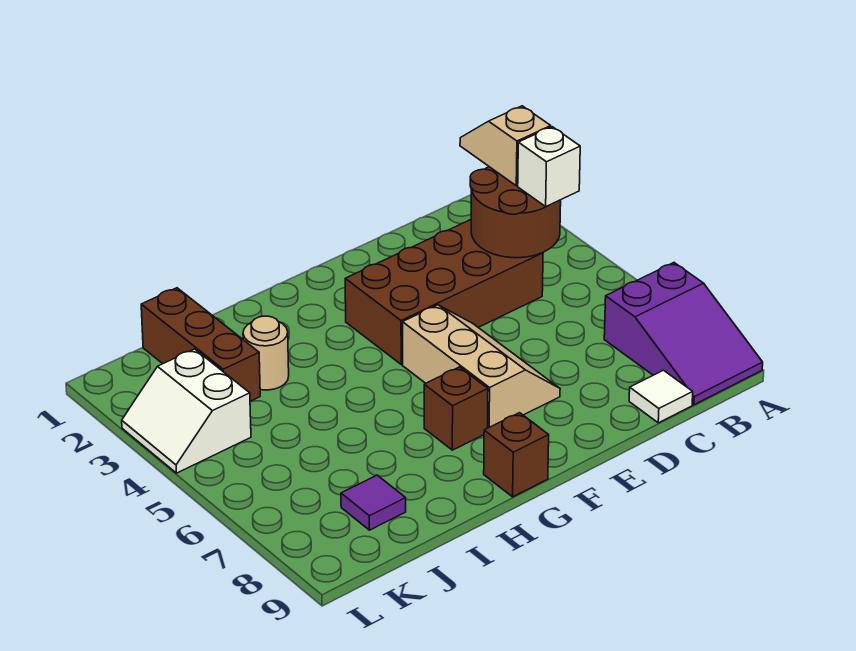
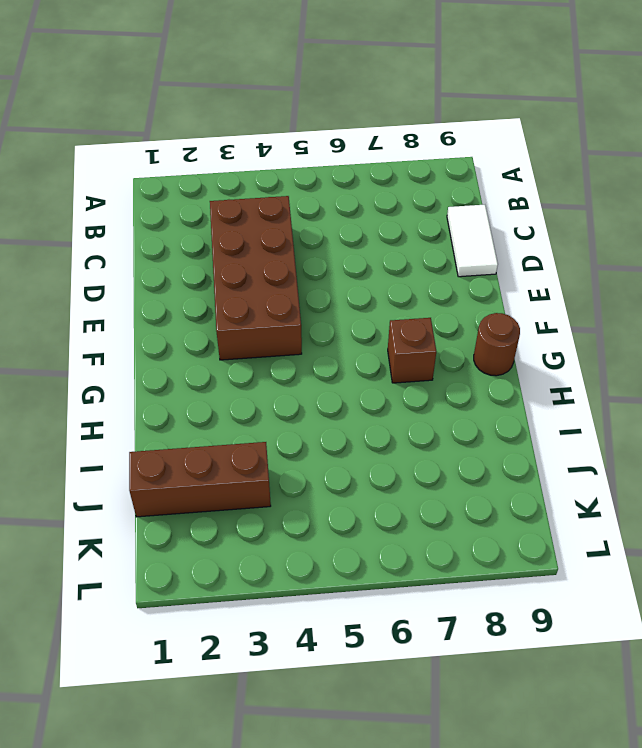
white 1x2 tile [447,205,498,277] -> white 1x1 tile [629,370,693,423]
brown 1x1 round brick [474,313,520,376] -> brown 1x1 brick [484,413,549,497]
none -> purple 2x3 slope [604,263,763,405]
none -> tan 2x3 slope [402,305,560,428]
none -> tan 1x1 round brick [243,316,289,390]

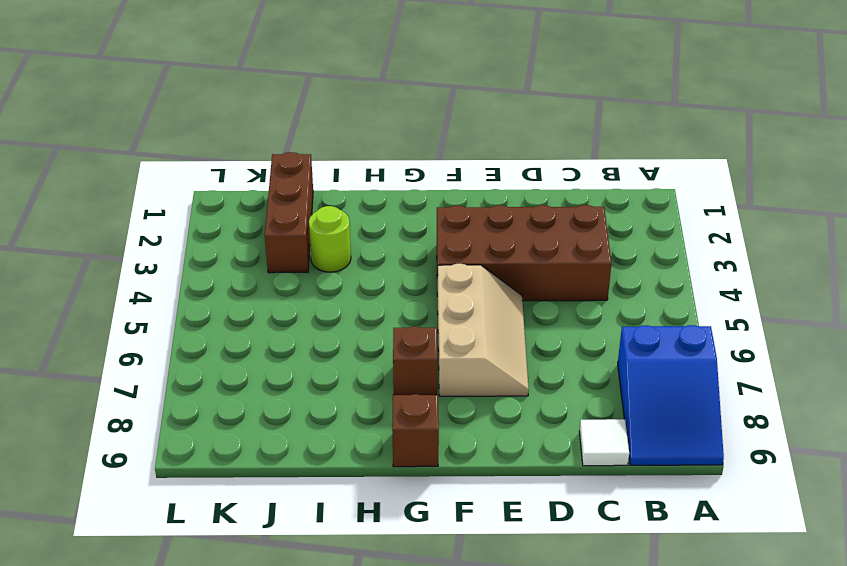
blue 2x3 slope [618,325,724,465] -> purple 2x3 slope [604,263,763,405]
lime 1x1 round brick [309,206,351,272] -> tan 1x1 round brick [243,316,289,390]
none -> purple 1x1 tile [341,475,406,530]
none -> white 2x2 slope [122,349,251,473]
none -> brown 2x2 round brick [470,167,561,258]

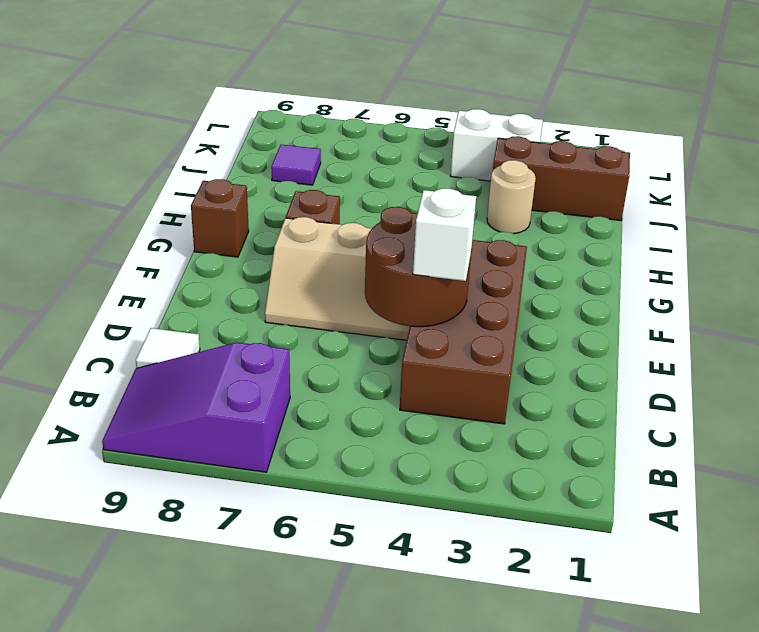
brown 2x2 round brick [365,207,471,327] -> brown 2x2 round brick moved to [470,167,561,258]
white 1x1 brick [413,189,476,281] -> white 1x1 brick moved to [518,127,580,207]
none -> tan 1x2 slope [460,106,551,186]

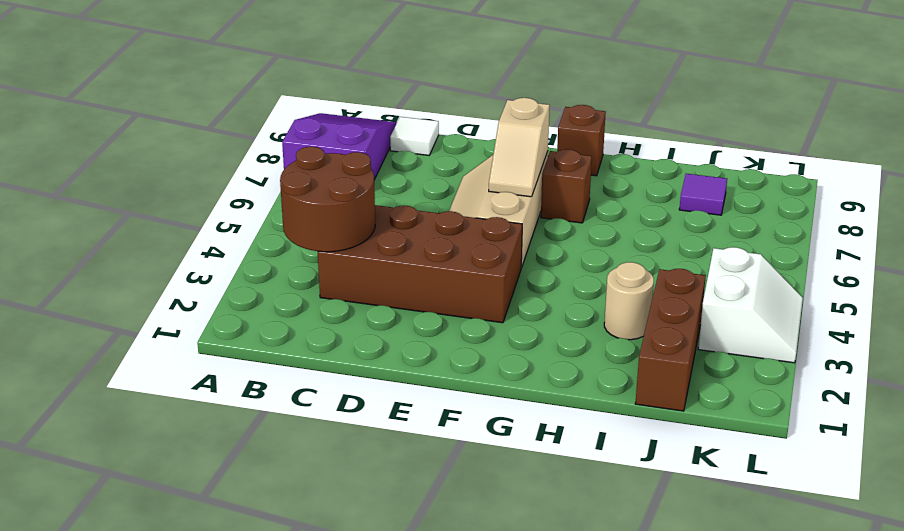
tan 1x2 slope [489,98,550,197] -> tan 1x2 slope moved to [460,106,551,186]
none -> white 1x1 brick [518,127,580,207]

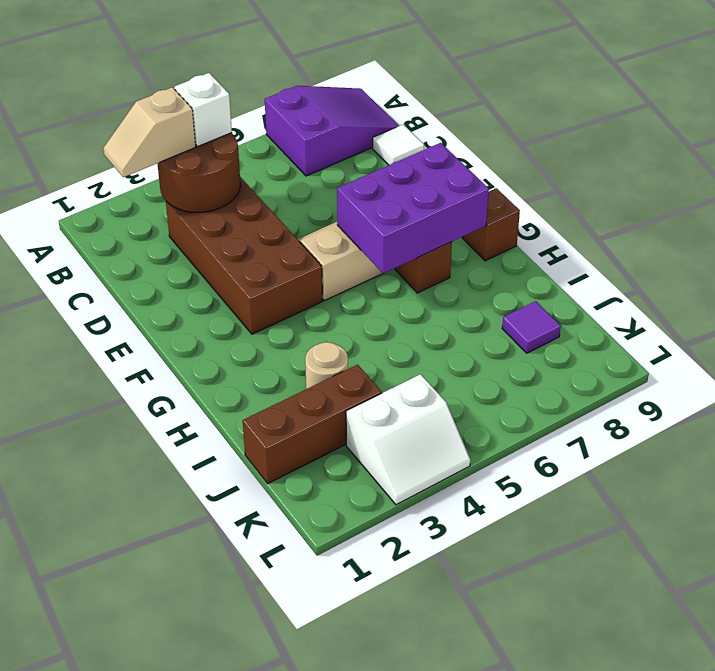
purple 2x3 brick [337,143,489,273] -> none

